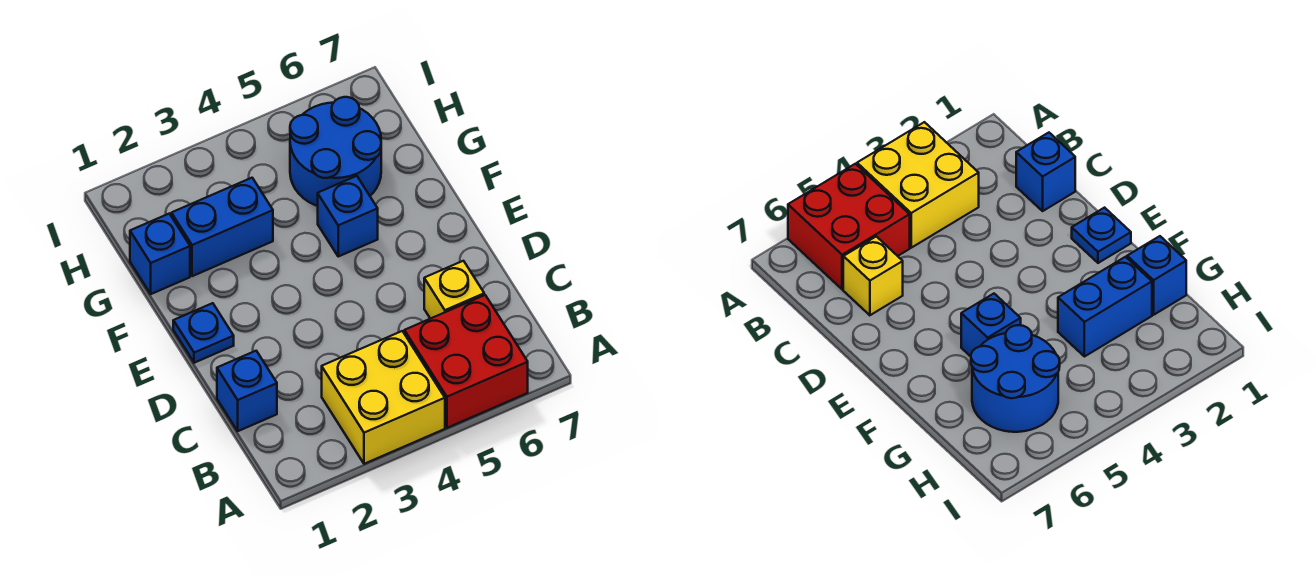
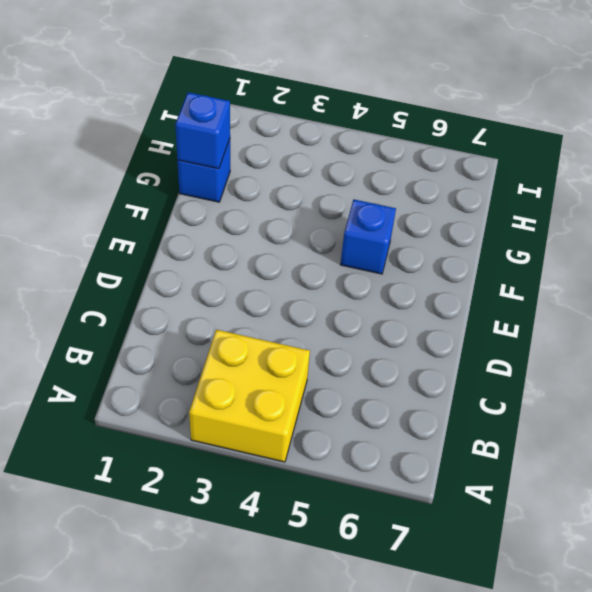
blue 1x1 brick [175,92,230,169] -> blue 1x1 brick moved to [217,351,277,431]
none -> red 2x2 brick [404,295,528,428]
none -> yellow 1x1 brick [424,261,484,319]

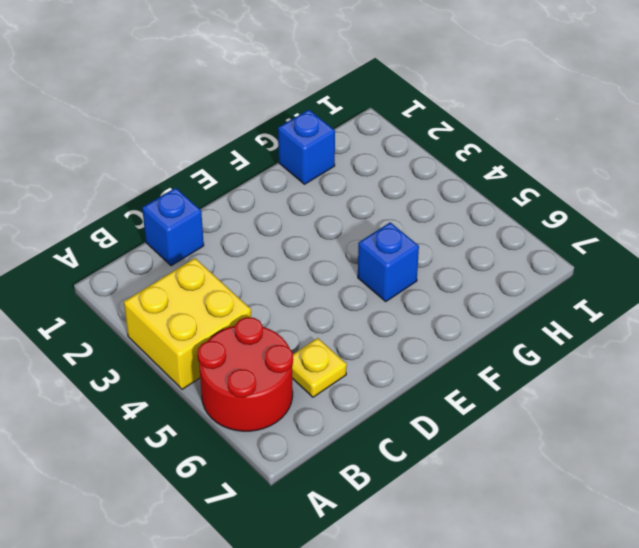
red 2x2 round brick [198,317,293,431] -> red 2x2 brick [404,295,528,428]
yellow 1x1 plate [292,338,347,397] -> yellow 1x1 brick [424,261,484,319]
none -> blue 1x1 plate [173,303,234,363]
none -> blue 1x2 brick [171,178,273,276]

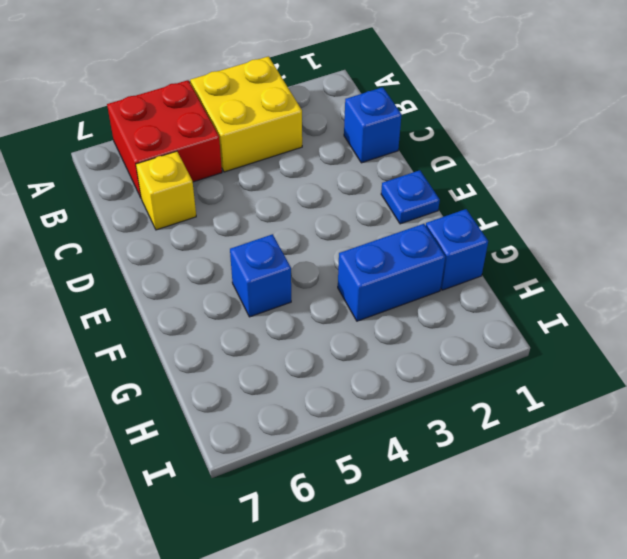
none -> blue 2x2 round brick [290,97,381,206]

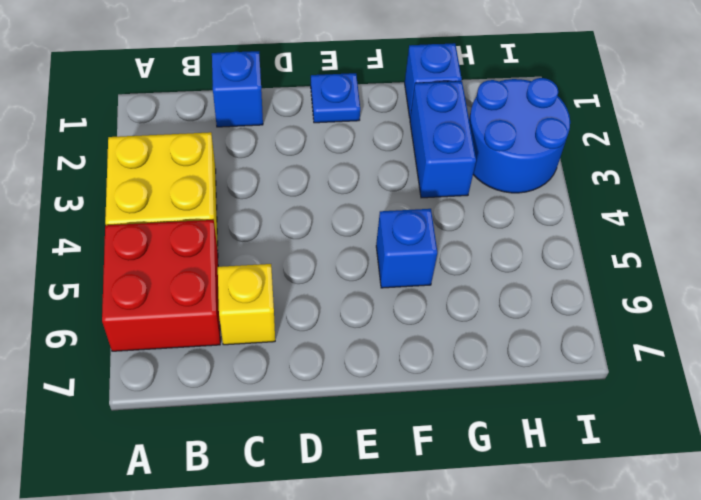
blue 2x2 round brick [469,78,570,193] -> blue 2x2 round brick moved to [290,97,381,206]

